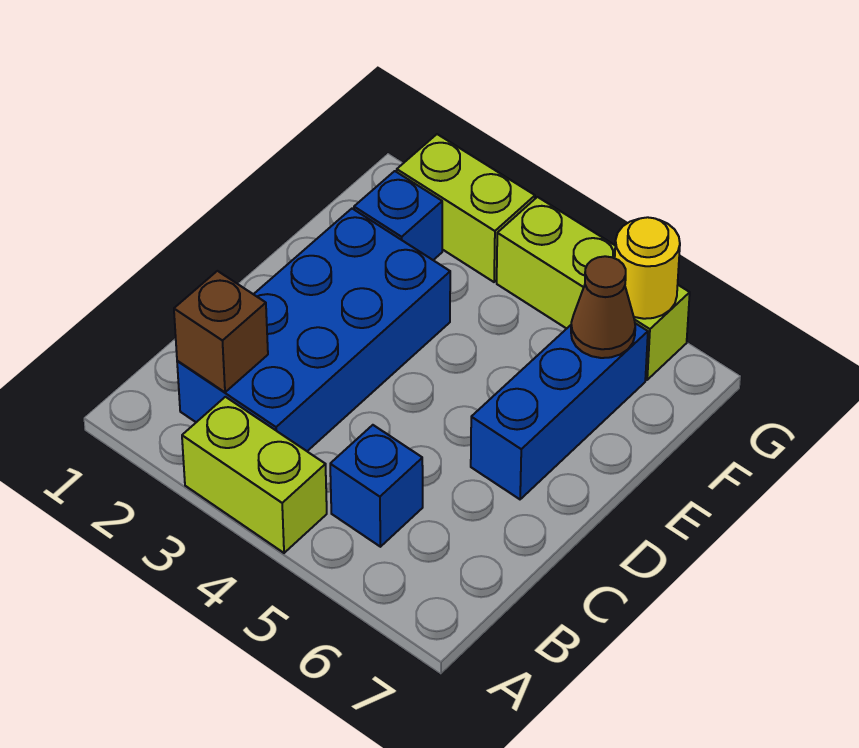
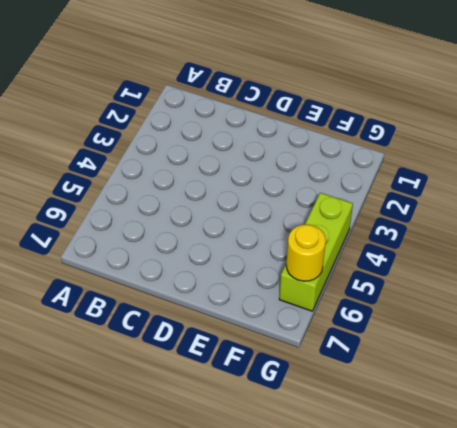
none -> lime 1x2 brick [182,397,327,553]
none -> blue 2x4 brick [177,209,450,451]

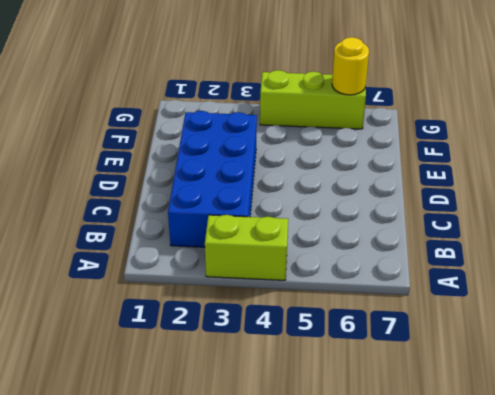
none -> blue 1x1 brick [330,425,423,547]
none -> blue 1x3 brick [471,323,648,499]

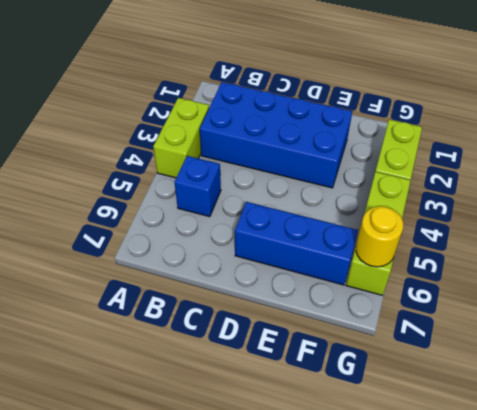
none -> blue 1x1 brick [354,171,442,260]
none -> brown 1x1 brick [174,271,268,392]

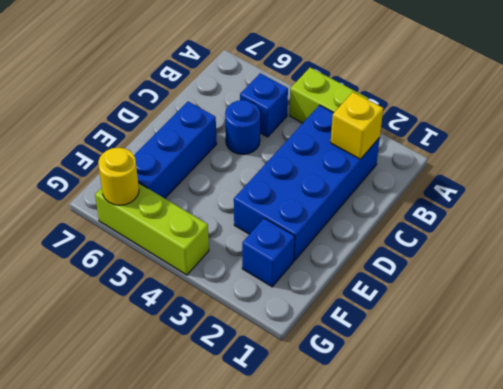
yellow 1x1 brick [331,92,383,159] -> brown 1x1 brick [174,271,268,392]
blue 1x1 round brick [225,100,260,154] -> none
none -> lime 1x2 brick [397,134,535,282]
none -> brown 1x1 cone [571,256,635,358]

